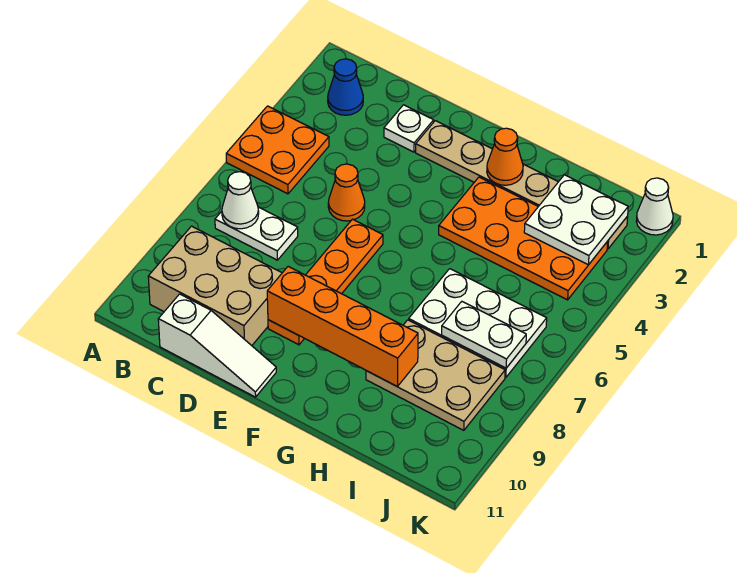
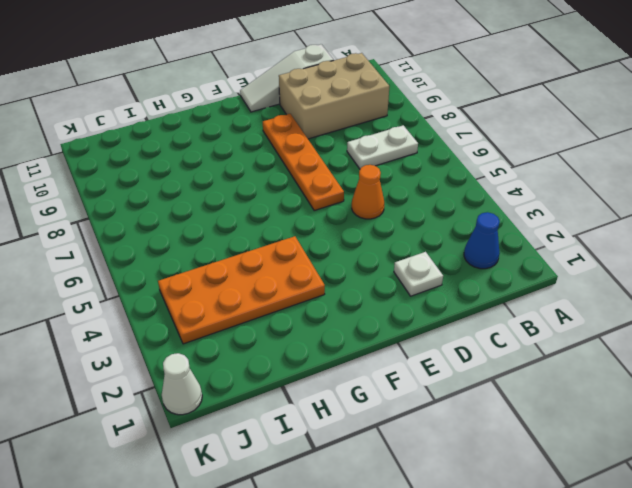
none -> orange 2x2 plate [226,106,329,194]
none -> tan 1x6 plate [416,121,628,249]
none -> white 2x3 plate [409,269,547,378]

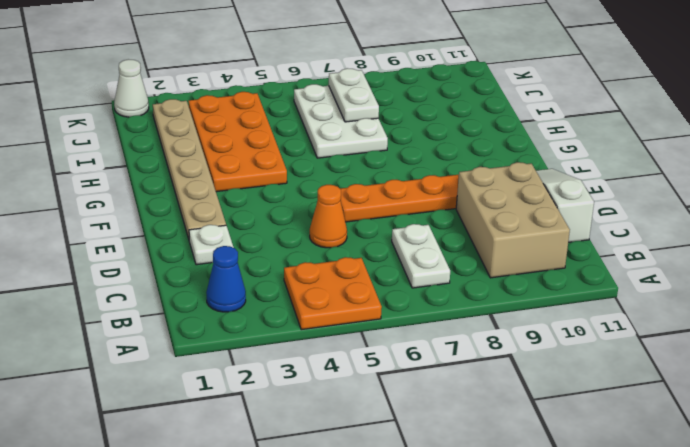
none -> tan 2x3 plate [366,320,505,430]
none -> white 1x1 cone [222,172,259,229]
none -> orange 1x4 brick [267,266,418,386]

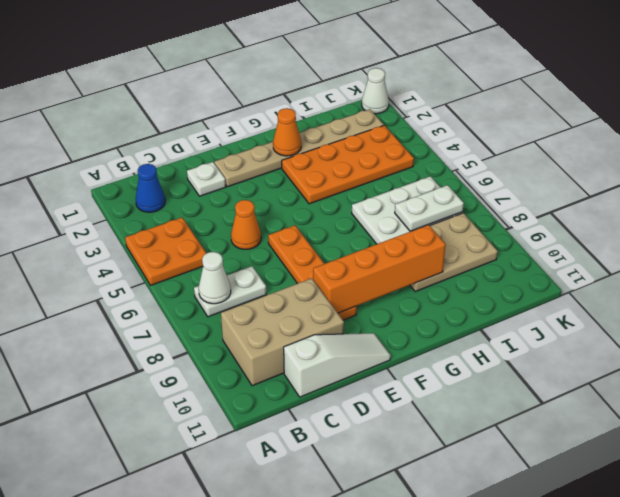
none -> white 2x2 plate [524,175,628,265]

